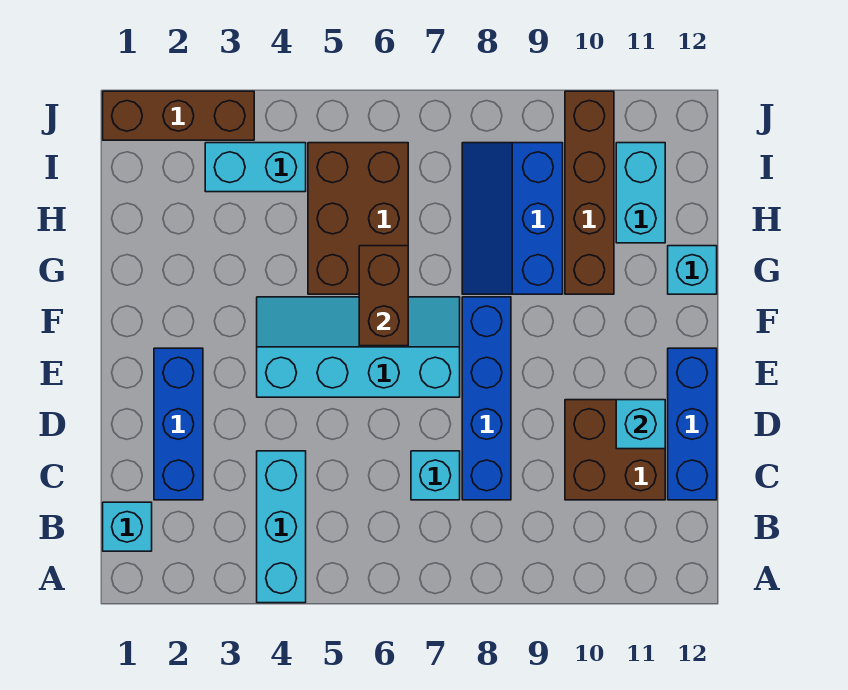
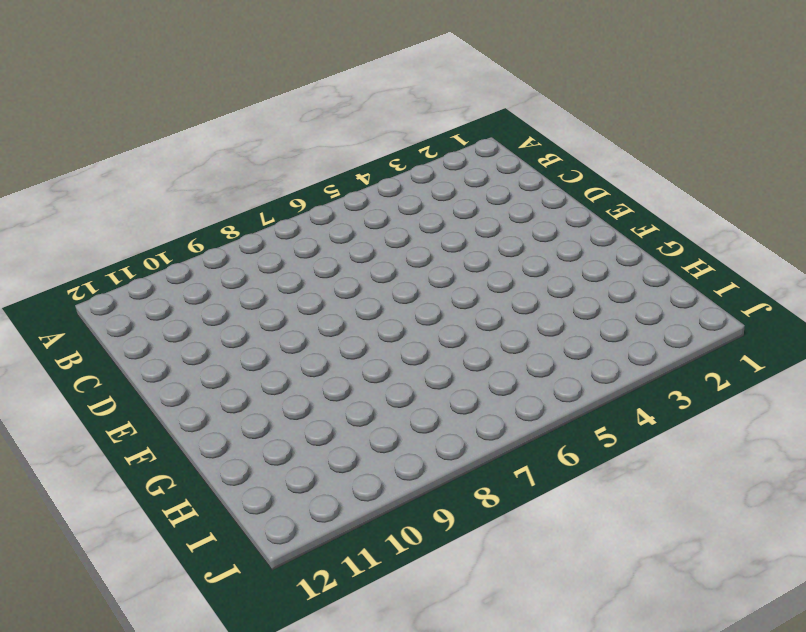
none -> cyan 1x3 brick [257,451,306,603]
none -> cyan 1x1 brick [103,502,152,551]
none -> blue 1x3 brick [154,348,203,500]

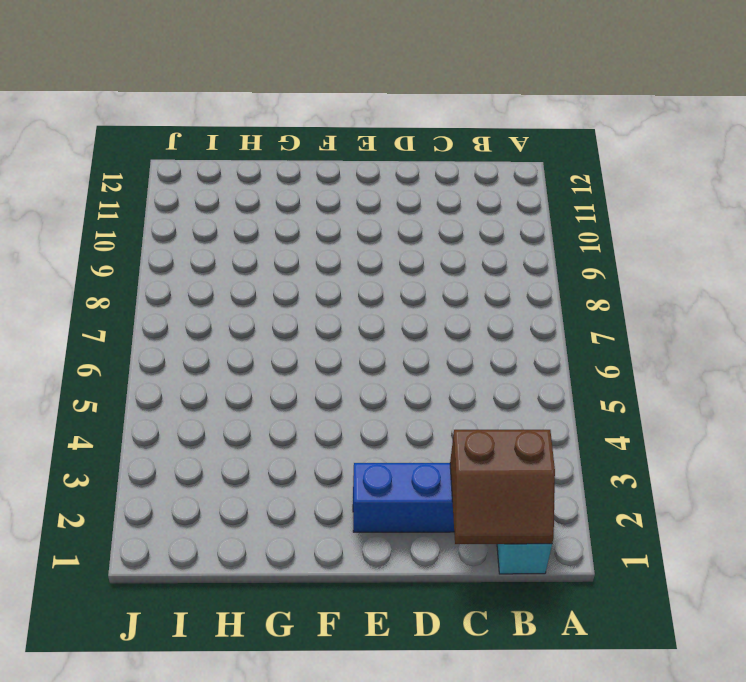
brown 2x2 slope [450,430,555,544] -> none
none -> cyan 1x3 brick [257,451,306,603]
none -> cyan 1x1 brick [411,451,460,500]
none -> blue 1x4 brick [462,297,511,500]

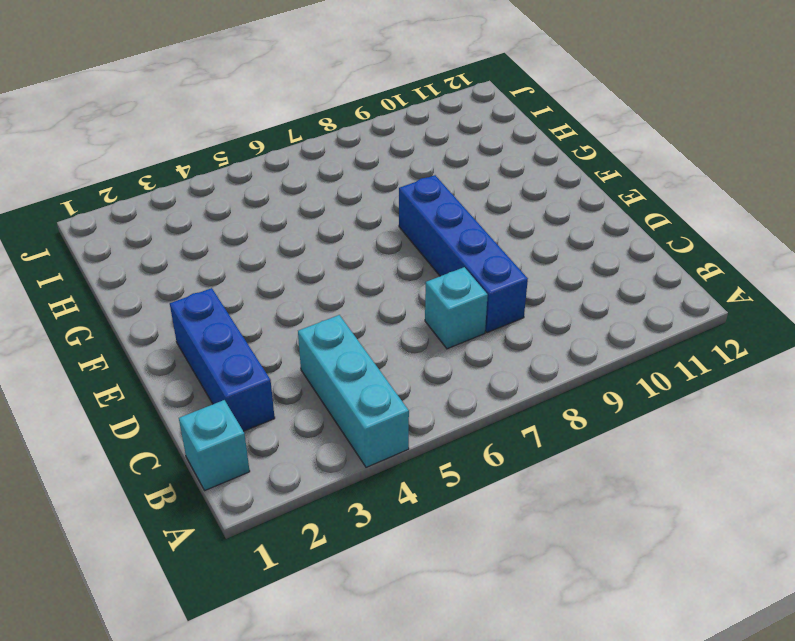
none -> brown 2x2 brick [565,400,665,500]
none -> blue 1x3 brick [668,348,717,500]
none -> cyan 2x4 slope [257,297,460,397]

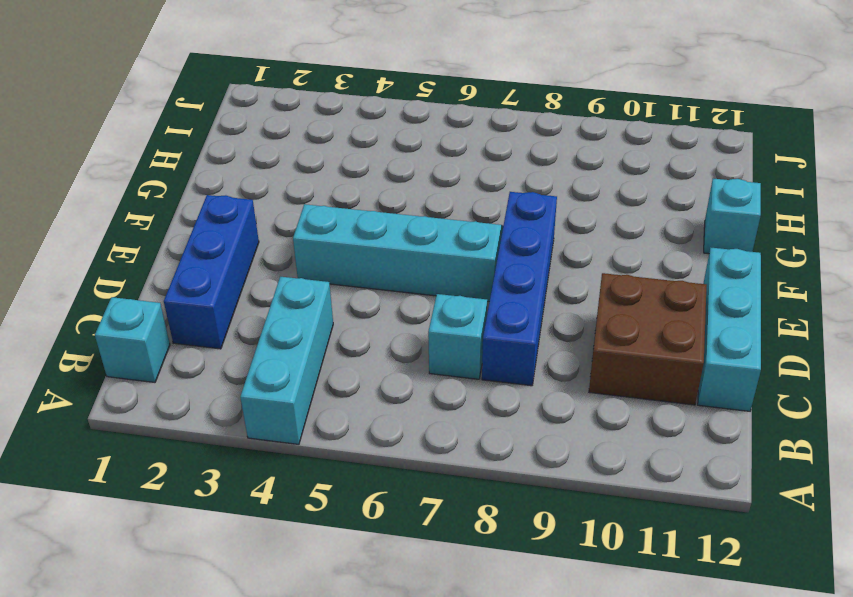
cyan 1x3 brick [698,248,761,411] -> blue 1x3 brick [668,348,717,500]
none -> brown 2x3 brick [308,143,408,294]
none -> blue 2x3 slope [462,143,563,294]
none -> brown 1x4 brick [565,91,614,294]

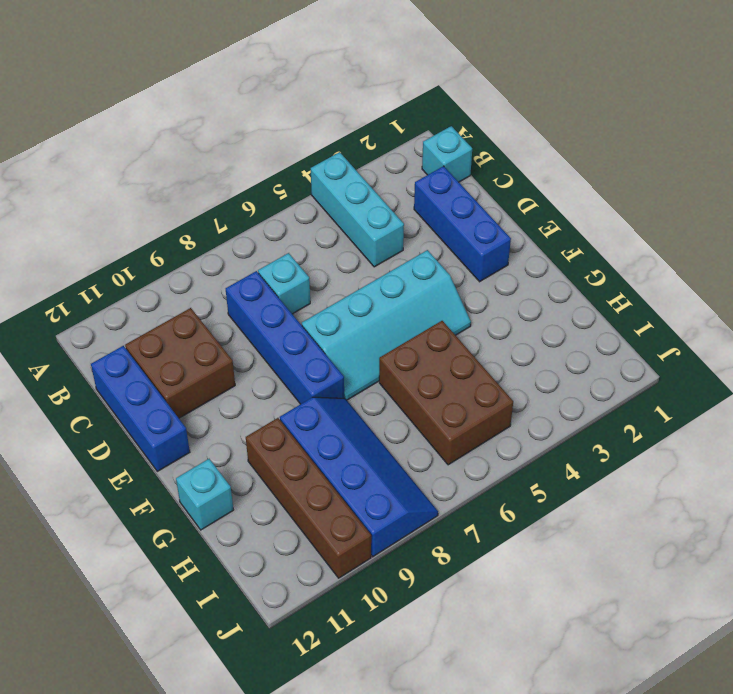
blue 2x4 slope [280,397,438,557] -> blue 2x3 slope [462,143,563,294]
none -> cyan 1x2 brick [616,143,665,243]
none -> cyan 1x2 brick [205,143,306,192]
none -> brown 1x3 brick [103,91,254,140]

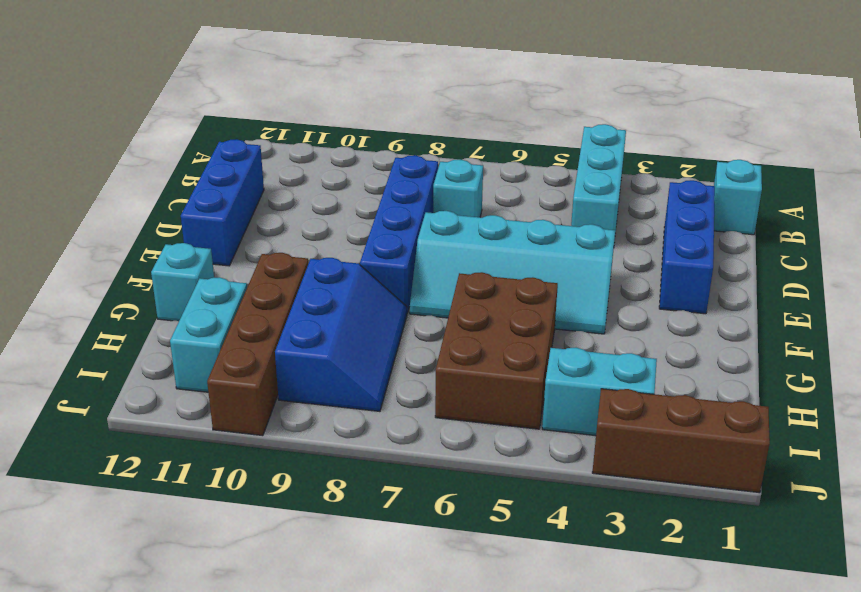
none -> brown 2x2 brick [565,400,665,500]
none -> cyan 1x1 brick [616,400,665,449]
none -> brown 1x2 brick [359,246,408,346]

